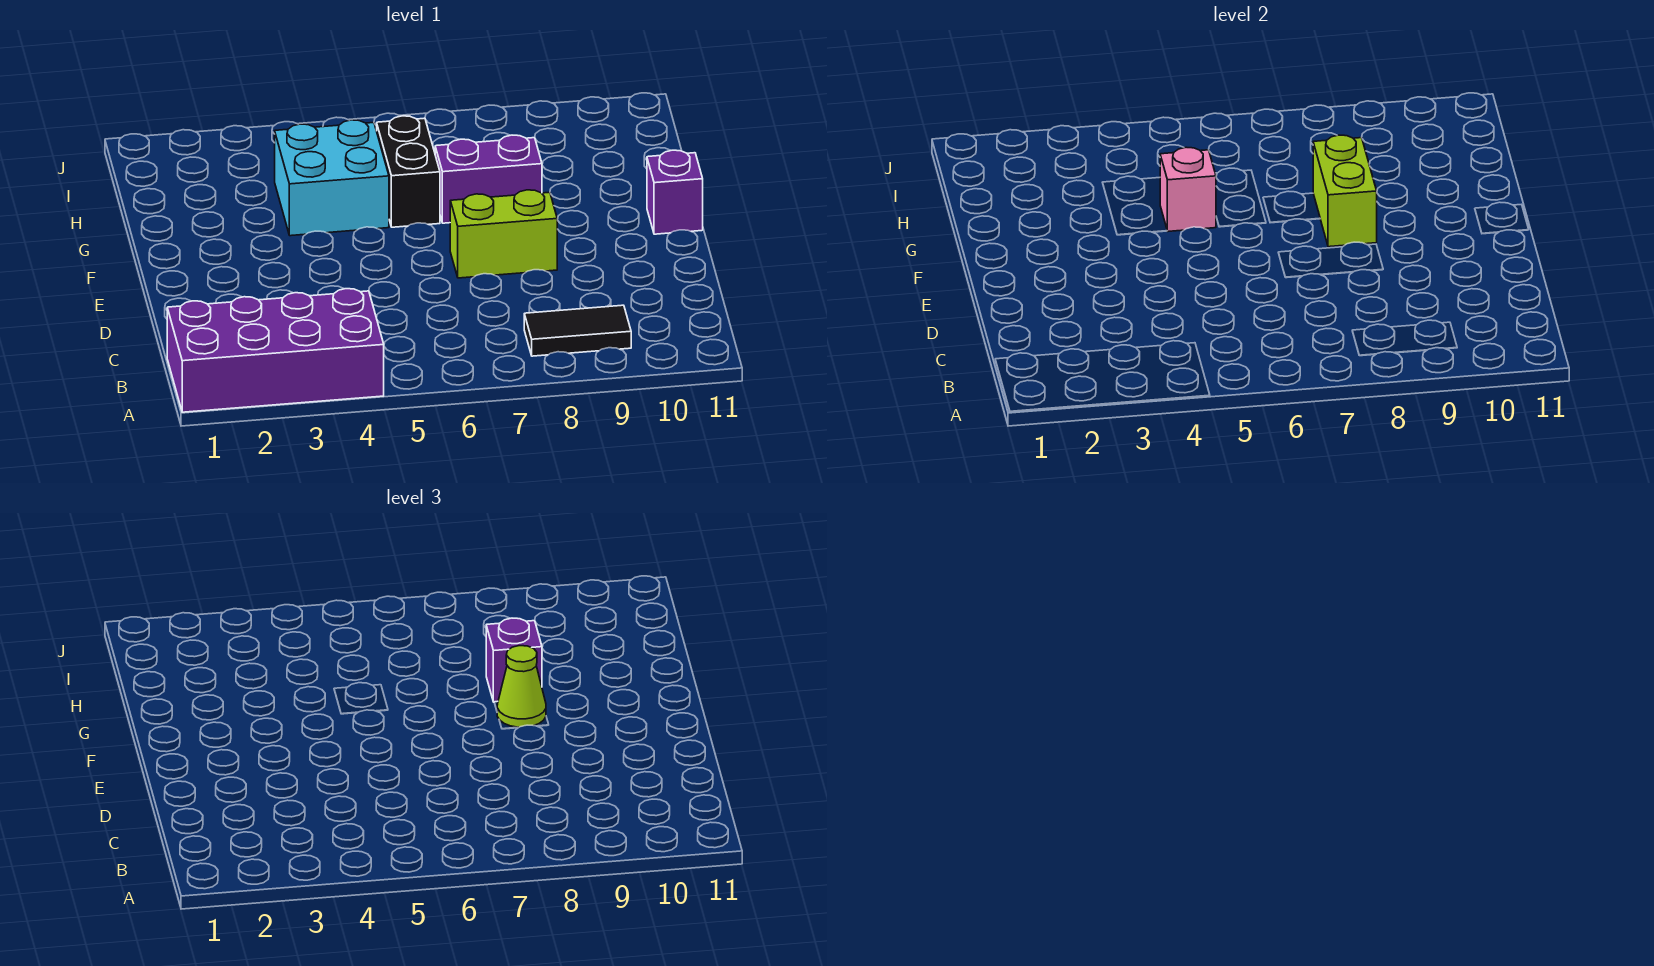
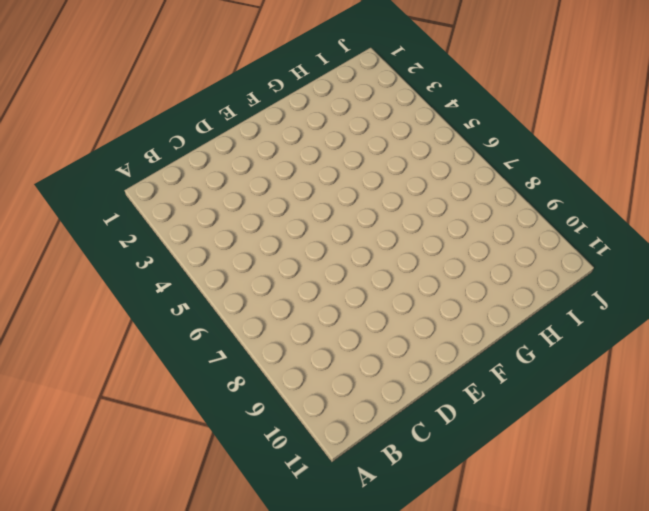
none -> purple 2x4 brick [167,289,384,412]
none -> black 1x2 tile [524,305,631,356]

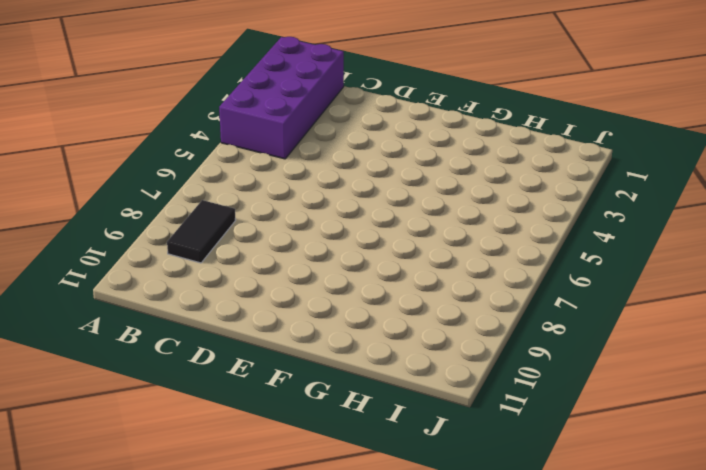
none -> lime 1x2 brick [450,190,557,278]
none -> purple 1x1 brick [647,150,703,234]

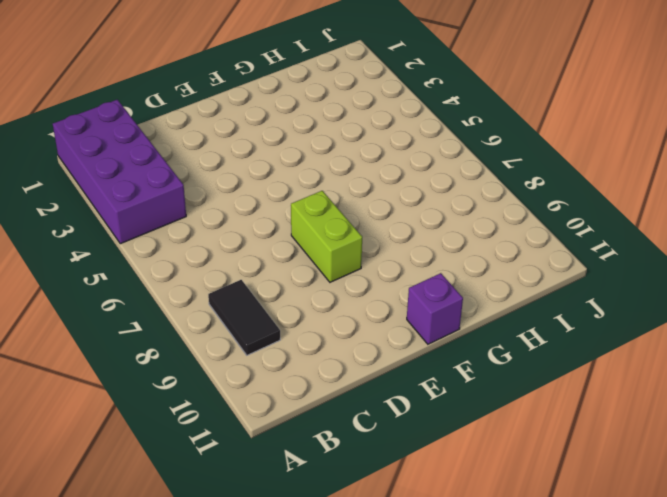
none -> cyan 2x2 brick [275,120,389,236]
none -> black 1x2 brick [377,116,440,227]

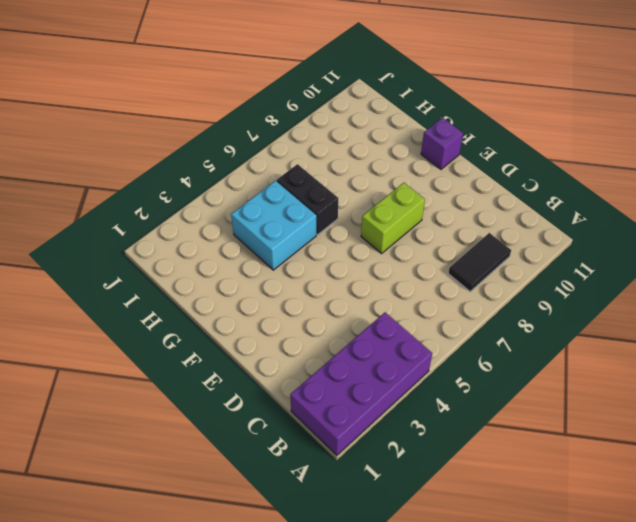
none -> purple 1x2 brick [435,135,542,223]
none -> lime 1x2 brick [1313,135,1377,247]

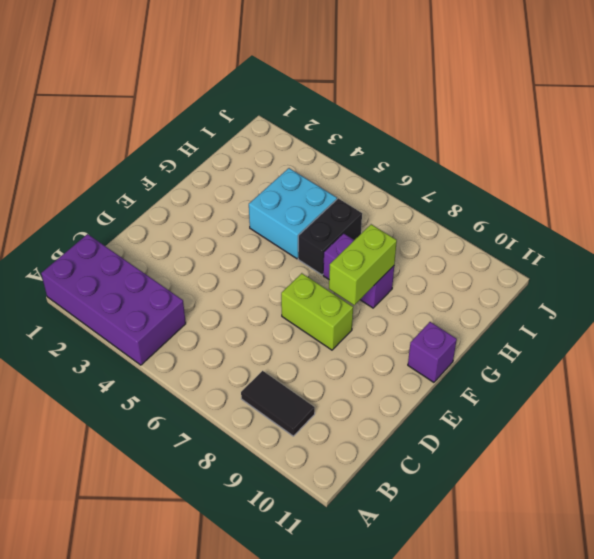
none -> pink 1x1 brick [1160,147,1216,231]
none -> lime 1x1 cone [497,646,546,727]

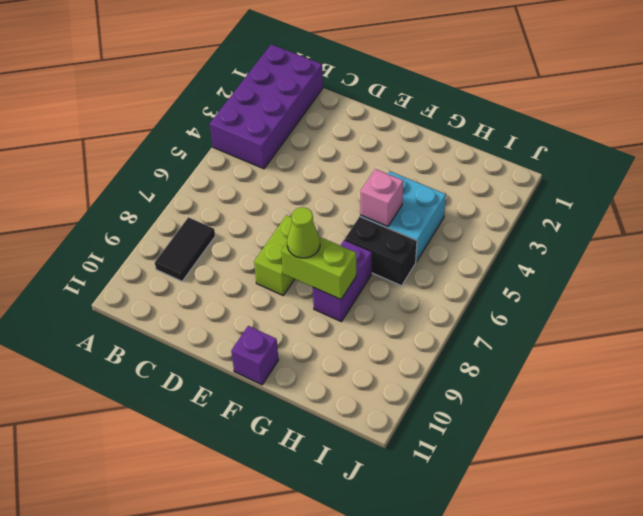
none -> purple 1x1 brick [486,618,542,702]

